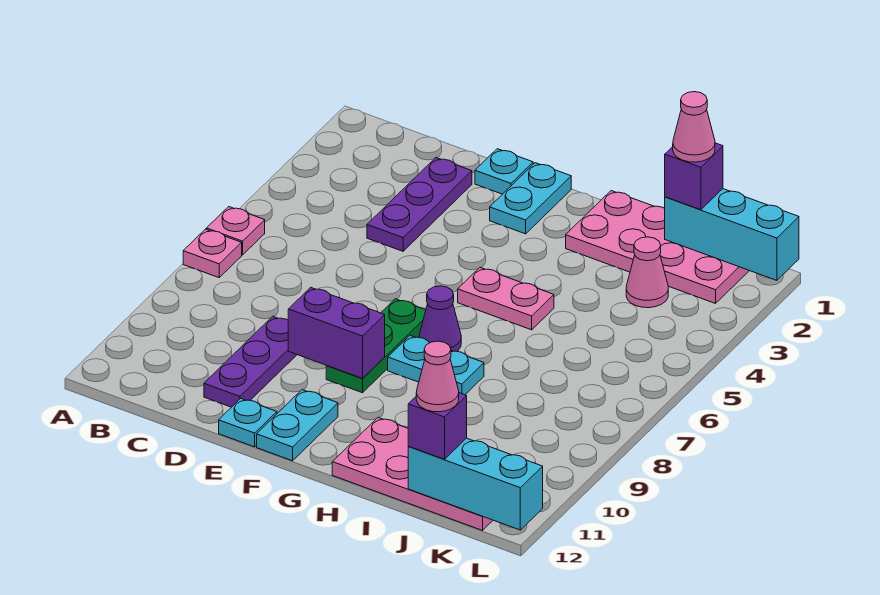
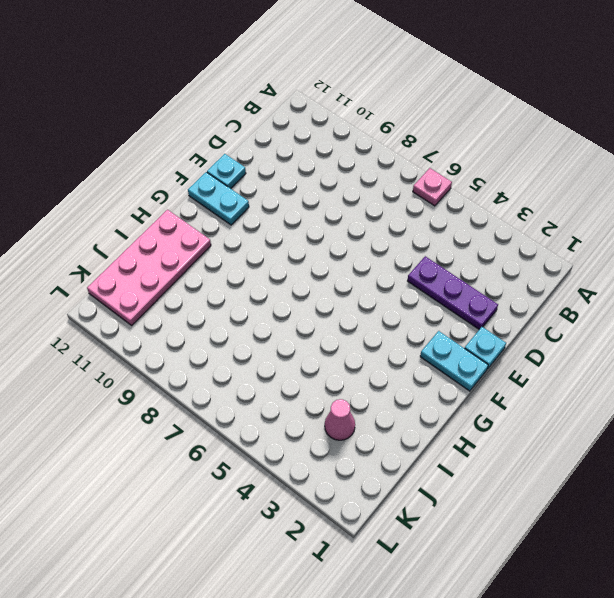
none -> pink 1x1 plate [183,229,242,278]
none -> purple 1x3 plate [204,316,297,407]
none -> green 1x3 plate [326,299,426,393]

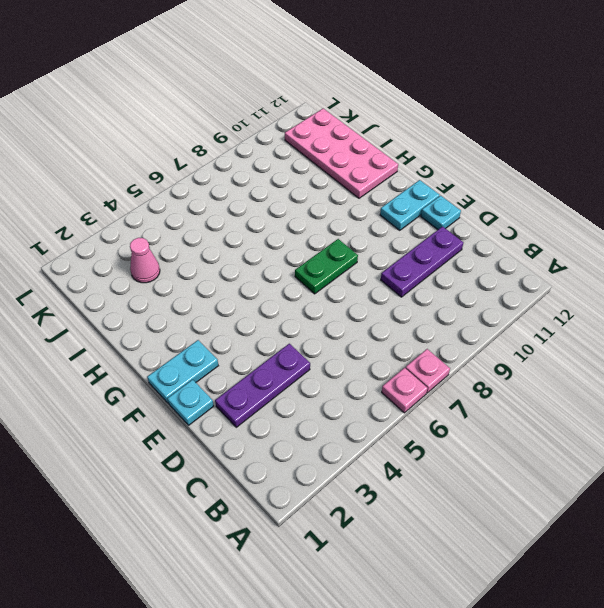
green 1x2 plate [295,239,358,294] -> green 1x3 plate [326,299,426,393]
none -> pink 1x2 plate [458,268,554,330]
none -> purple 1x1 cone [419,286,461,351]
none -> cyan 1x2 plate [388,336,484,395]

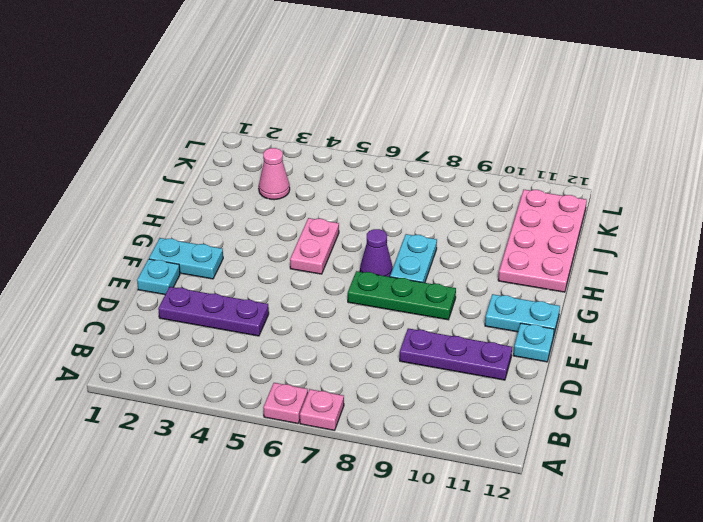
none -> pink 2x4 plate [566,191,749,304]
none -> purple 1x2 brick [288,287,385,378]
none -> cyan 1x3 brick [665,189,799,280]

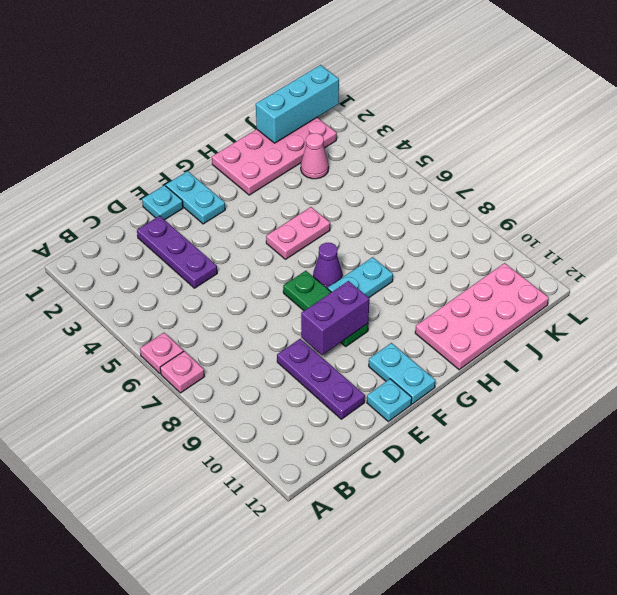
none -> cyan 1x3 brick [408,438,543,530]
none -> purple 1x1 brick [665,143,723,210]
none -> purple 1x1 brick [408,393,467,459]

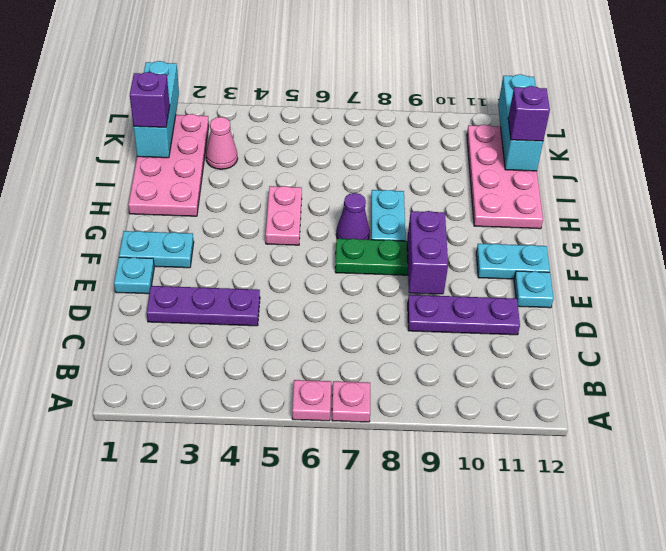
none -> pink 1x1 cone [673,92,715,162]
none -> pink 1x1 cone [416,341,459,412]

